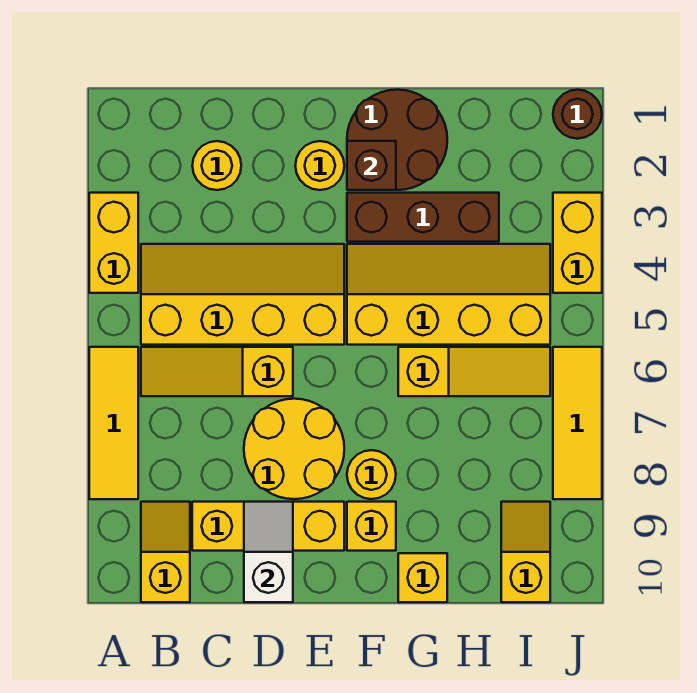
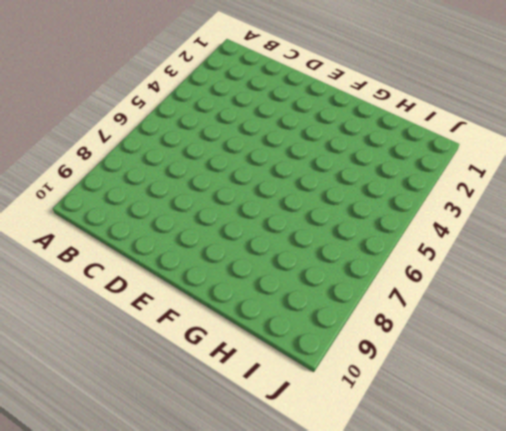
none -> yellow 1x2 brick [89,193,138,293]
none -> yellow 1x3 tile [89,347,138,499]
none -> yellow 2x4 slope [141,244,344,345]

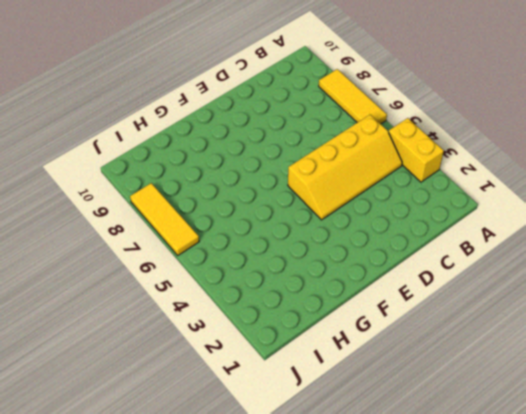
none -> yellow 1x3 slope [141,347,293,396]
none -> yellow 1x2 slope [141,502,190,602]
none -> yellow 1x1 round brick [192,141,241,190]

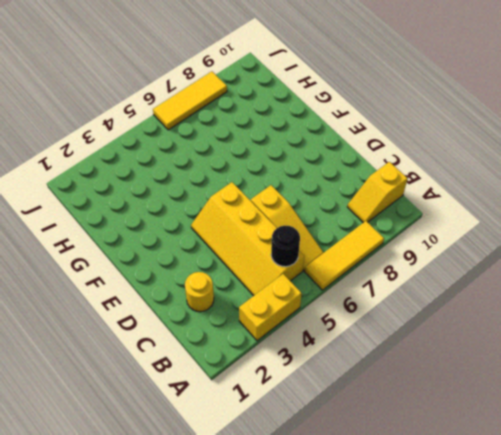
black 1x1 round brick [271,226,300,267] -> none
none -> yellow 1x3 brick [192,502,344,551]
none -> yellow 2x2 round brick [244,399,344,499]
none -> yellow 1x1 round brick [295,141,344,190]

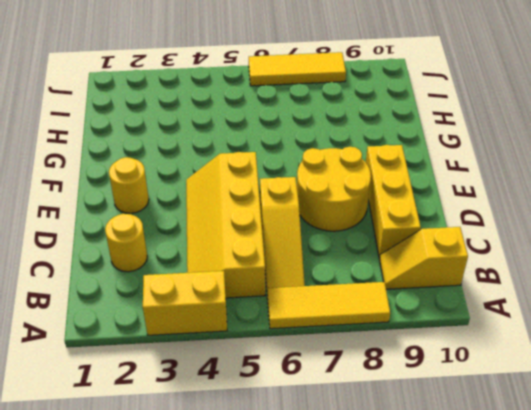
none -> brown 2x2 round brick [347,90,447,190]
none -> brown 1x3 brick [347,193,499,242]
none -> yellow 2x4 slope [347,244,550,345]

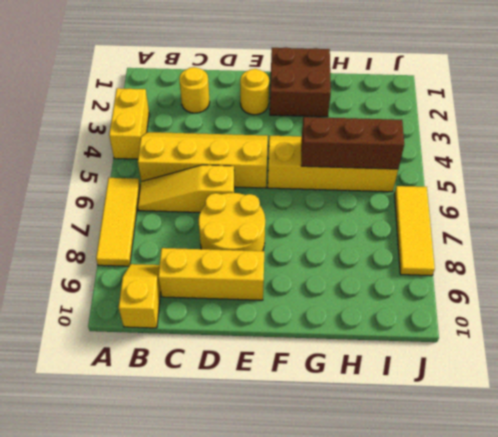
brown 2x2 brick [270,47,331,117] -> brown 2x2 round brick [347,90,447,190]
brown 1x3 brick [301,117,404,169] -> brown 1x3 brick moved to [347,193,499,242]
none -> yellow 1x1 round brick [347,450,396,499]
none -> yellow 1x1 brick [347,502,396,551]
none -> yellow 1x3 slope [398,347,550,396]

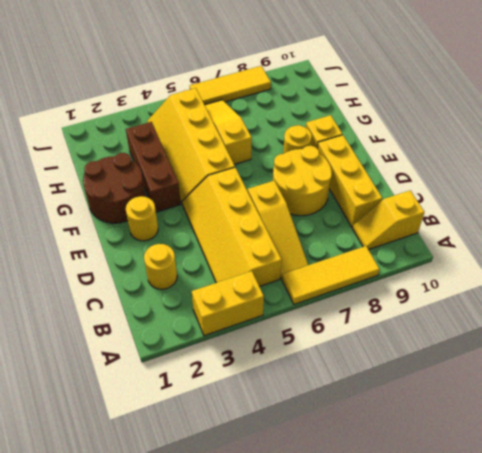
none -> yellow 1x1 brick [398,553,447,602]
none -> yellow 1x2 slope [501,502,550,602]
none -> brown 1x1 round brick [553,90,602,139]

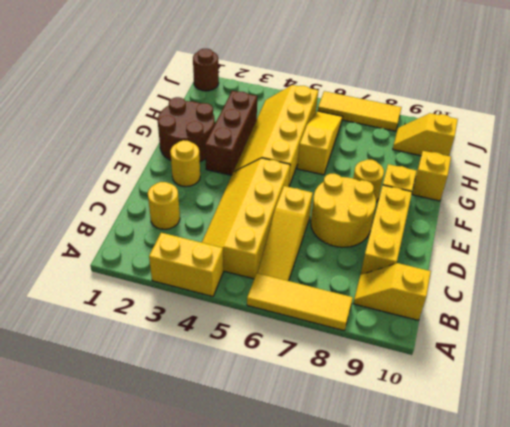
none -> yellow 1x2 brick [553,193,602,293]
none -> white 1x2 slope [244,502,293,602]
none -> brown 1x1 brick [347,141,396,190]

